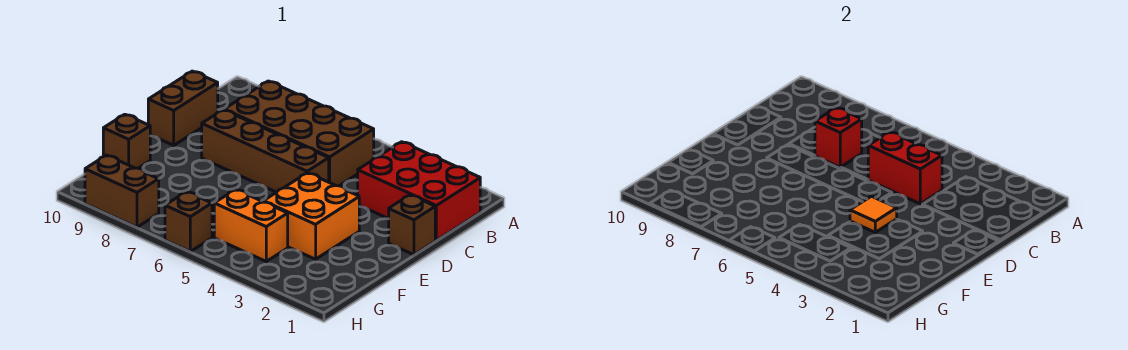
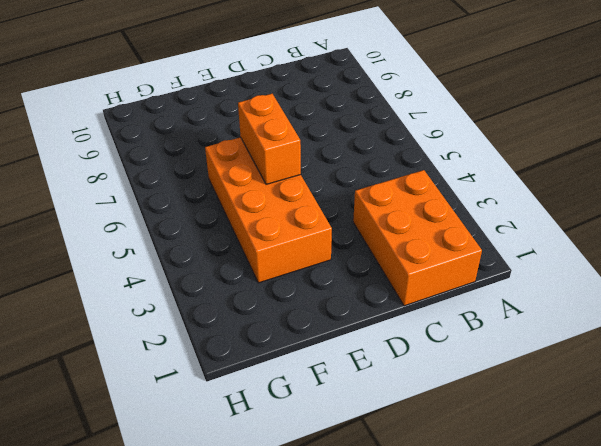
orange 2x3 brick [353,170,482,306] -> red 2x3 brick [358,142,481,240]
orange 2x4 brick [205,137,332,283] -> orange 2x2 brick [263,173,359,259]
orange 1x2 brick [238,94,301,184] -> orange 1x2 brick moved to [214,189,288,261]
none -> brown 2x4 brick [224,81,374,186]
none -> brown 1x2 brick [148,71,218,145]
none -> brown 1x1 brick [389,195,435,255]

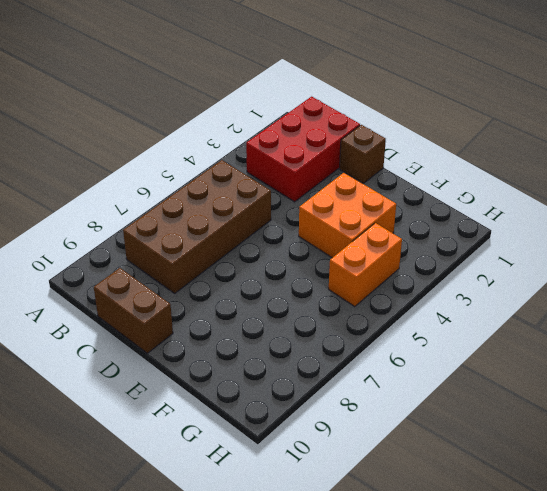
none -> brown 1x4 brick [202,110,329,192]
none -> brown 1x1 brick [103,114,150,168]
none -> brown 1x1 brick [165,192,212,251]

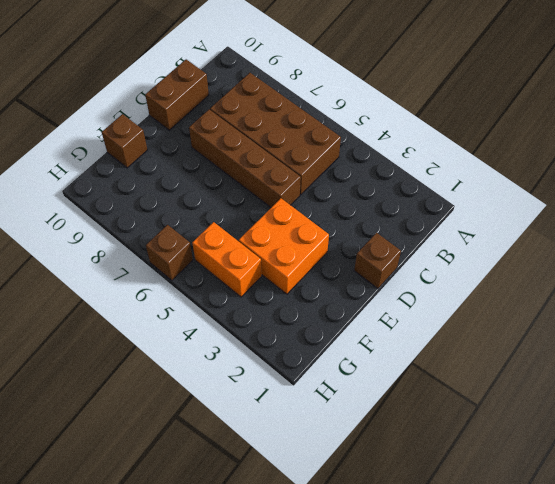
none -> red 2x3 brick [358,142,481,240]
none -> brown 1x2 brick [85,155,159,227]
none -> red 1x2 brick [868,132,942,204]

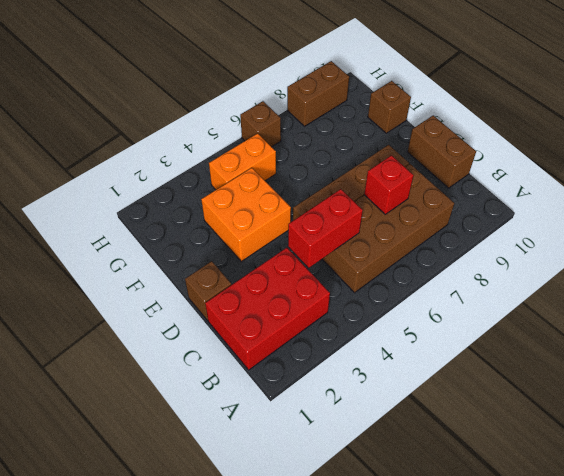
none -> orange 1x1 tile [850,196,897,232]

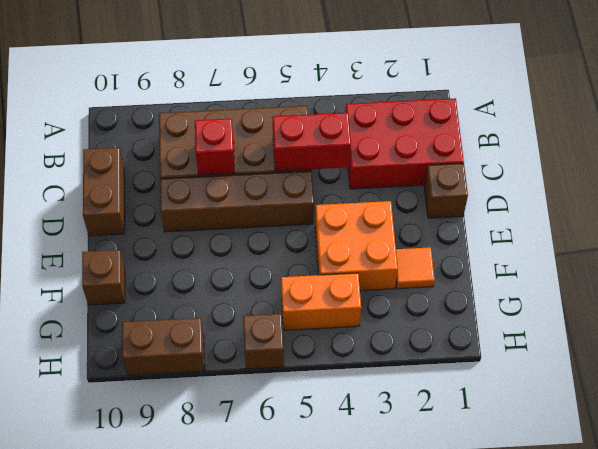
orange 1x1 tile [396,247,435,289] -> orange 1x1 tile moved to [850,196,897,232]

